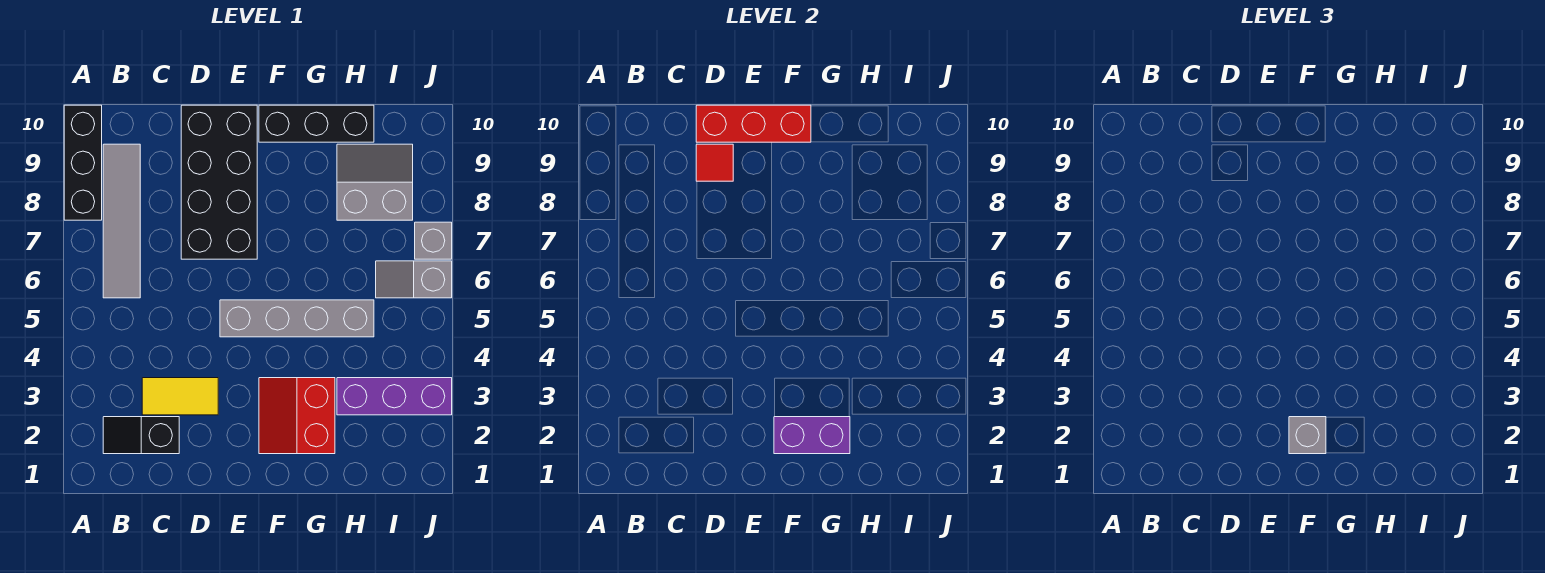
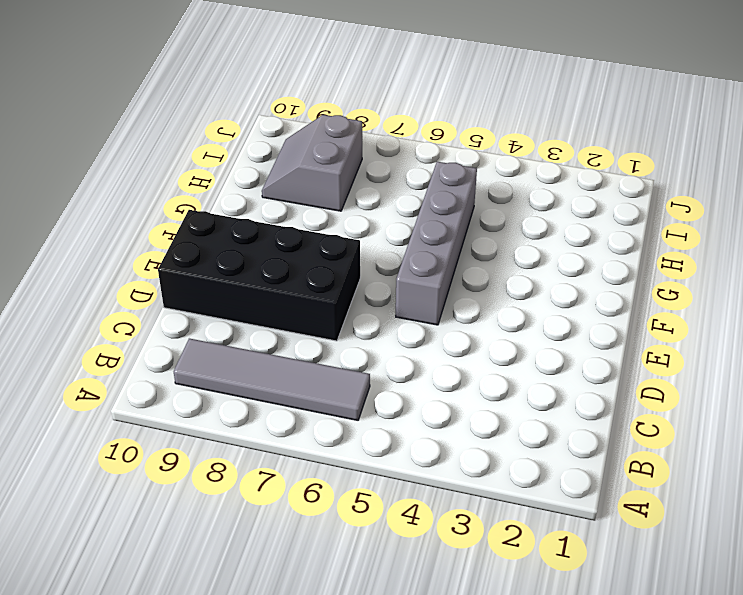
none -> black 1x3 brick [64,105,102,220]
none -> black 1x2 slope [103,417,179,454]
none -> yellow 1x2 tile [142,378,218,415]

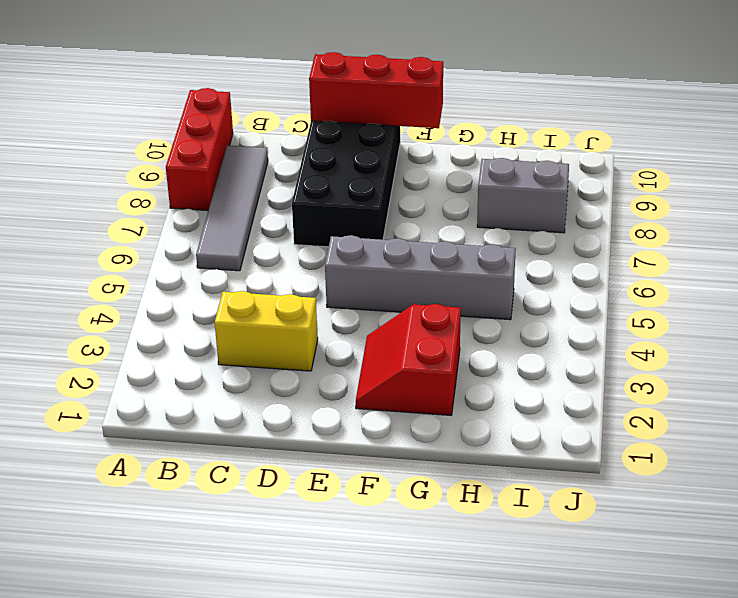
red 1x3 brick [166,88,233,211] -> black 1x3 brick [64,105,102,220]
yellow 1x2 brick [215,291,318,371] -> yellow 1x2 tile [142,378,218,415]
none -> black 1x2 slope [103,417,179,454]
none -> black 1x3 brick [259,105,374,142]
none -> purple 1x3 brick [337,378,452,415]

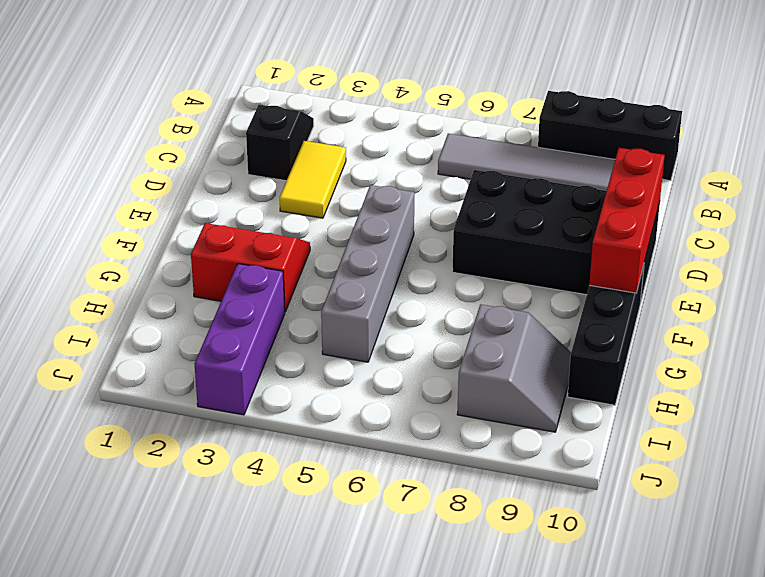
none -> grey 1x2 slope [376,261,452,298]
none -> grey 1x1 brick [415,222,452,259]
none -> red 1x1 tile [696,144,733,181]

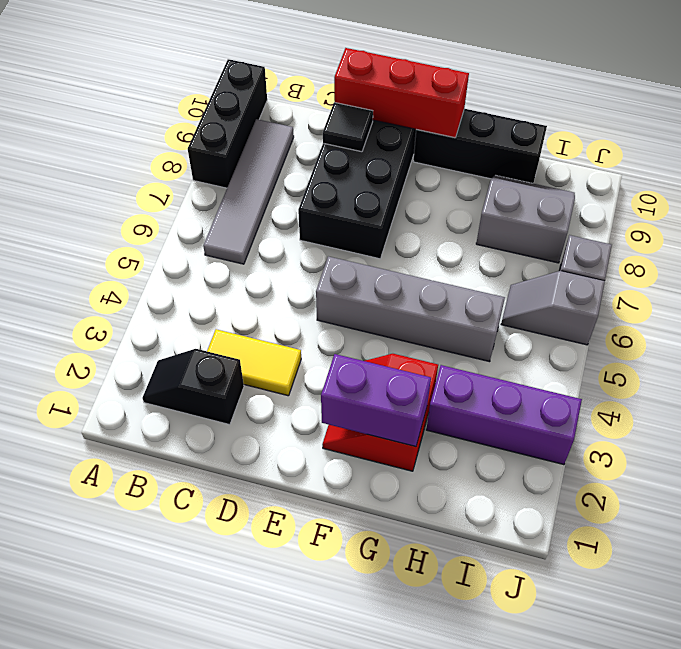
black 1x1 tile [323,102,373,152] -> red 1x1 tile [696,144,733,181]
none -> grey 1x1 brick [1289,417,1326,454]

